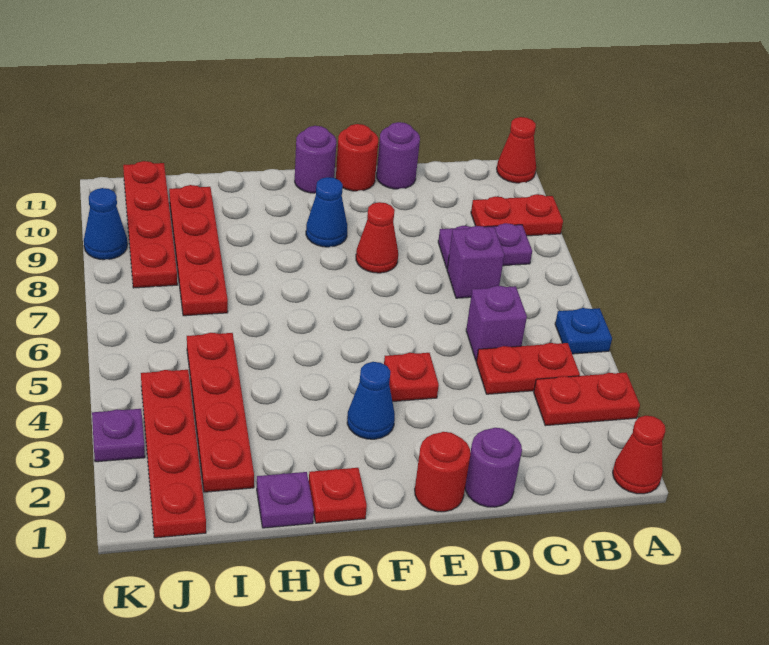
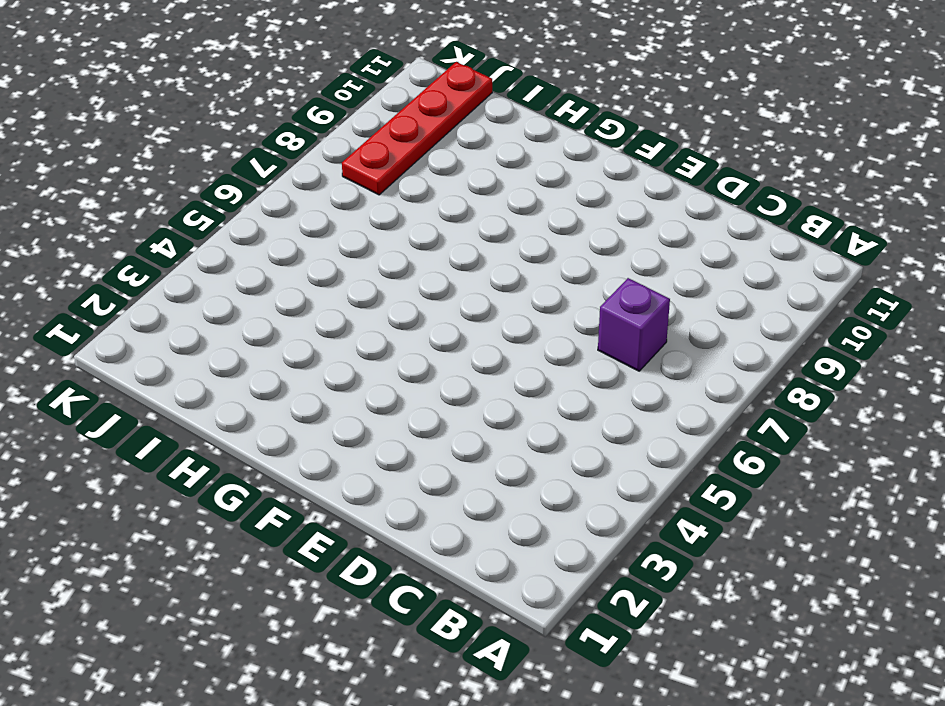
none -> red 1x1 cone [613,416,665,494]
none -> red 1x2 plate [534,373,640,426]
none -> blue 1x1 plate [555,308,612,354]

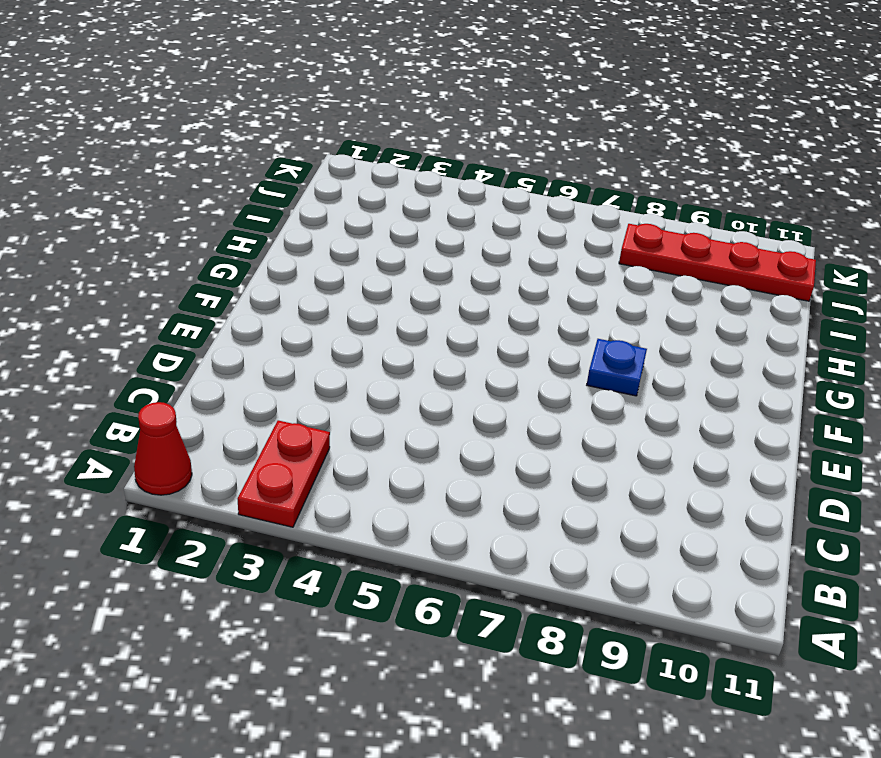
blue 1x1 plate [587,339,647,396] -> blue 1x1 plate moved to [555,308,612,354]
none -> red 1x2 plate [471,194,563,236]
none -> red 1x1 cone [497,117,536,183]
none -> red 1x2 plate [476,343,580,394]

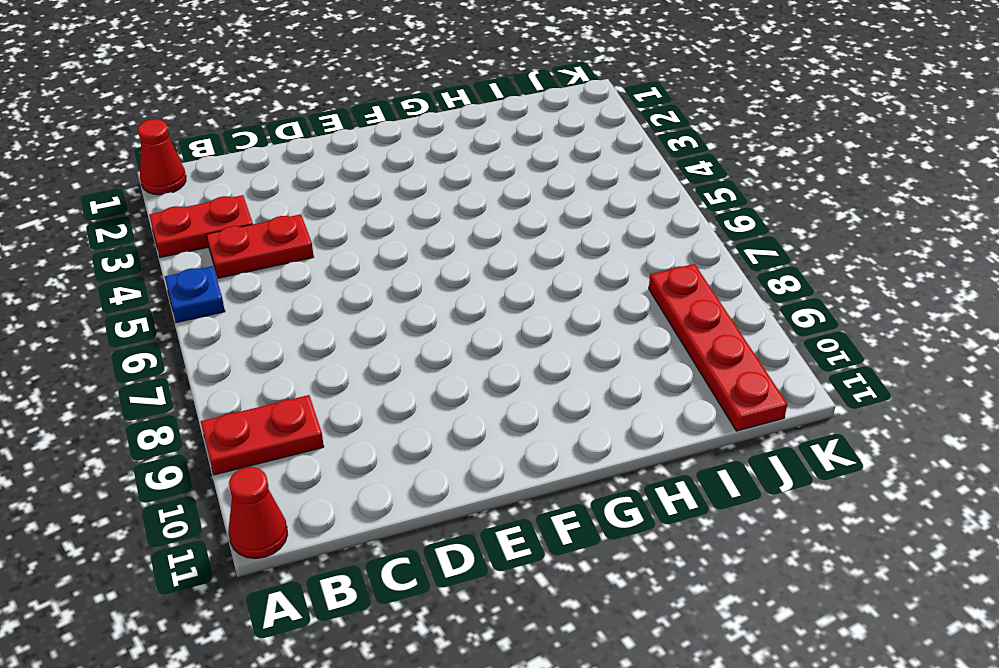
none -> purple 1x2 plate [438,223,532,268]
none -> purple 1x1 brick [466,286,527,361]
none -> purple 1x1 brick [447,226,504,298]

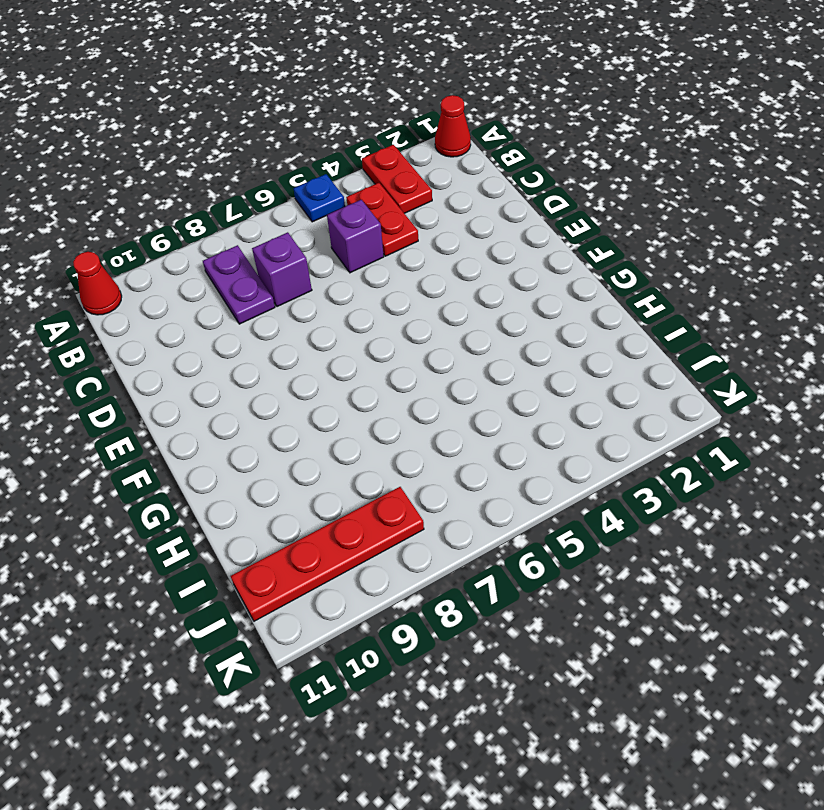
none -> red 1x2 plate [471,194,563,236]
none -> purple 1x1 round brick [465,428,522,507]
none -> purple 1x1 round brick [377,122,420,189]

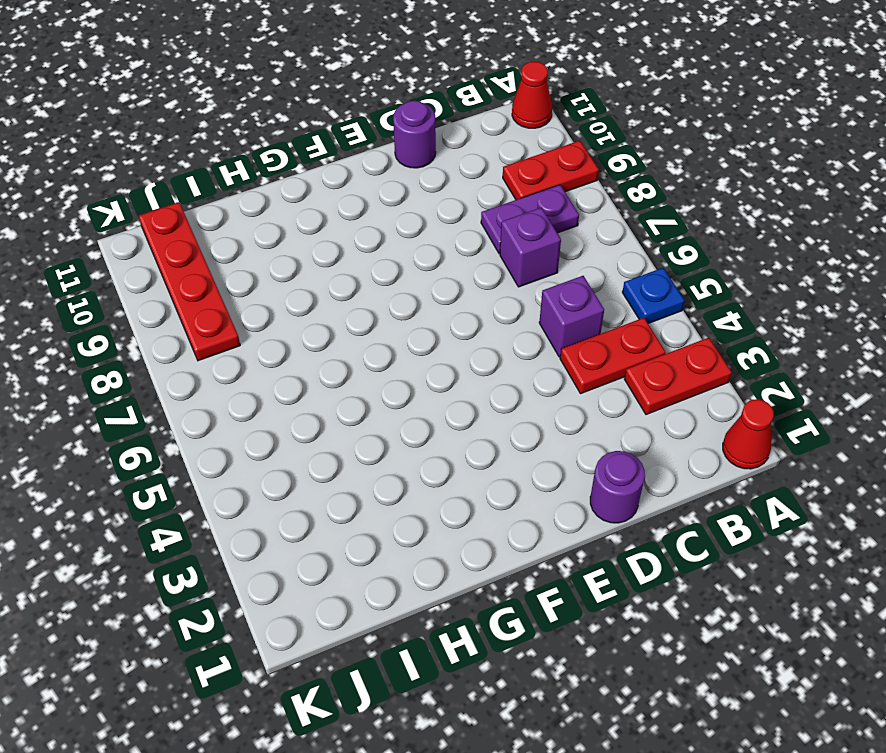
none -> red 1x1 round brick [415,432,470,512]
none -> red 1x1 plate [384,353,439,402]
none -> red 1x1 cone [356,202,398,273]

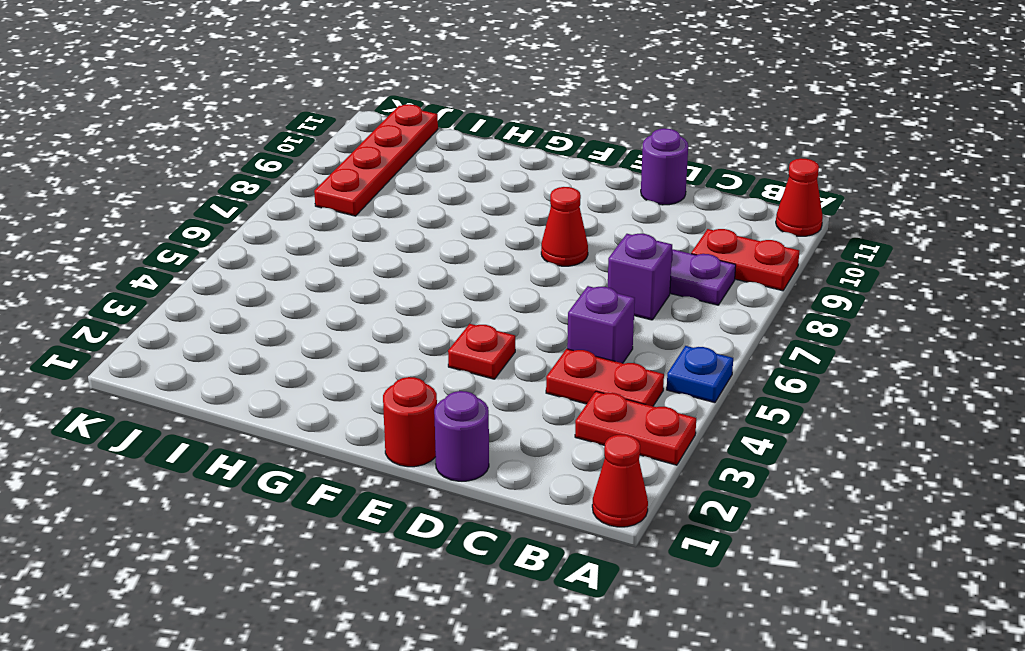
none -> red 1x1 round brick [336,124,378,191]
none -> blue 1x1 cone [347,362,395,439]
none -> blue 1x1 cone [306,177,347,247]

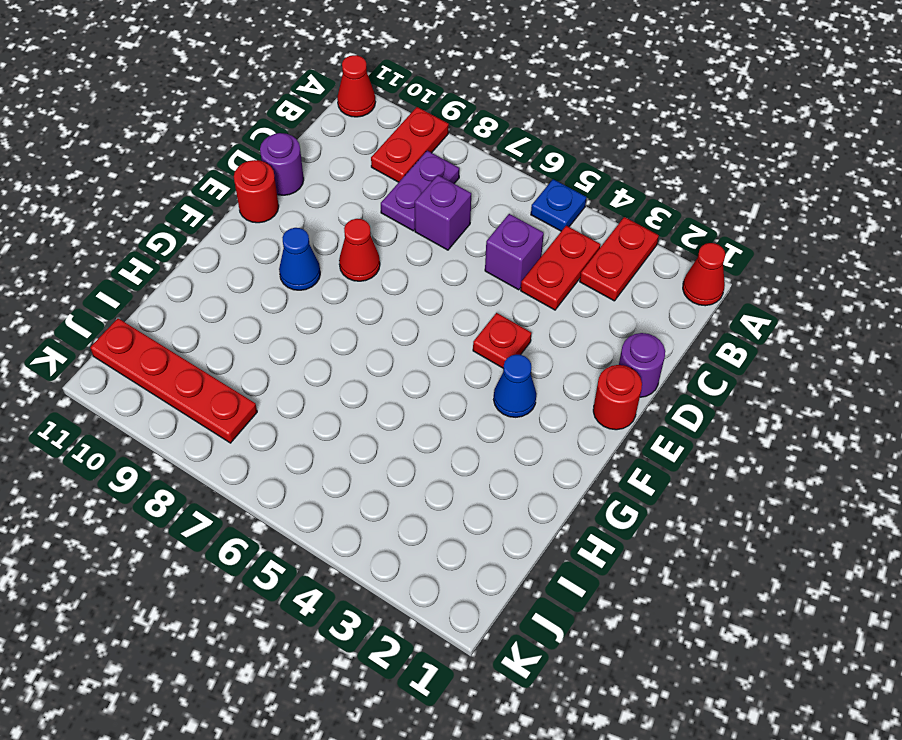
none -> purple 1x1 round brick [295,126,336,193]
none -> red 1x1 plate [309,468,367,523]
none -> purple 1x1 plate [257,472,314,528]

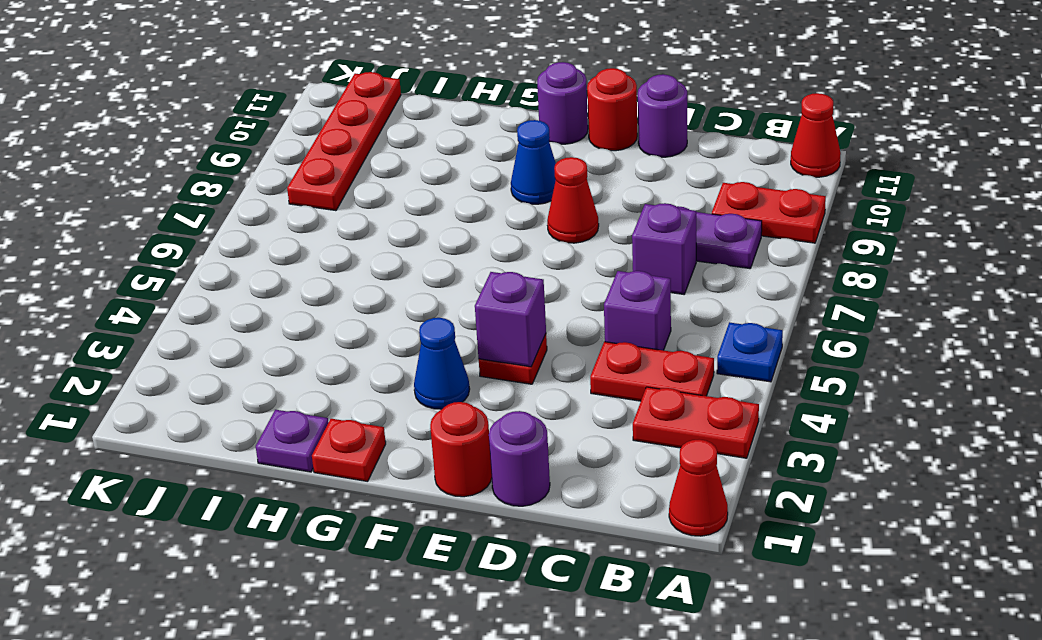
purple 1x1 brick [475,272,546,367] -> none
none -> red 1x4 plate [187,333,254,492]
none -> red 1x4 plate [169,185,228,316]
none -> red 1x4 plate [141,370,206,538]

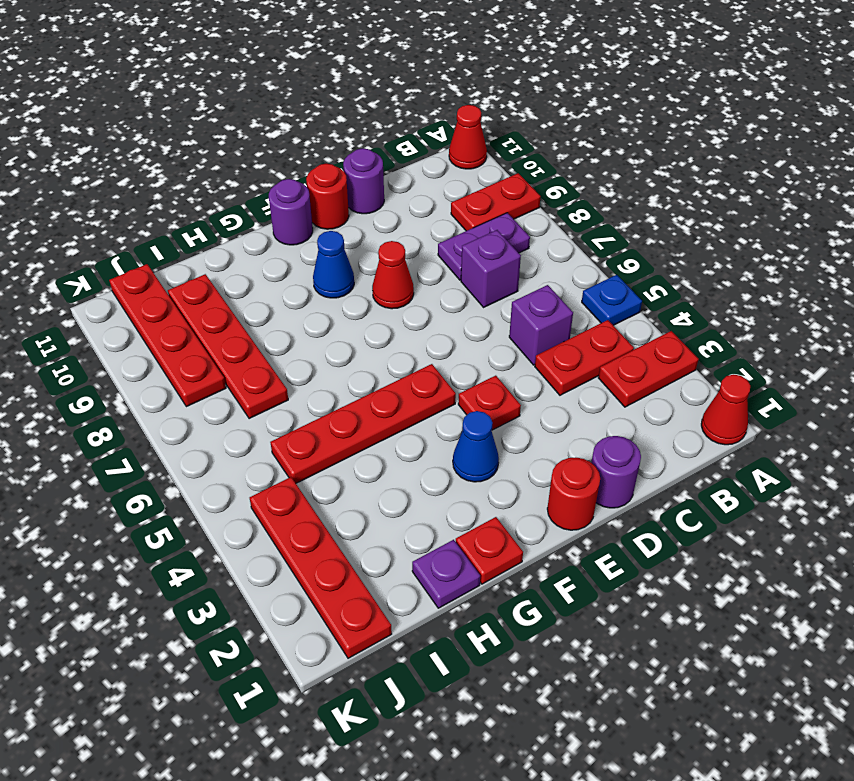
red 1x4 plate [270,364,456,483] -> red 1x4 plate turned to [187,333,254,492]
none -> purple 1x1 plate [92,409,145,462]
none -> blue 1x1 cone [84,188,127,260]

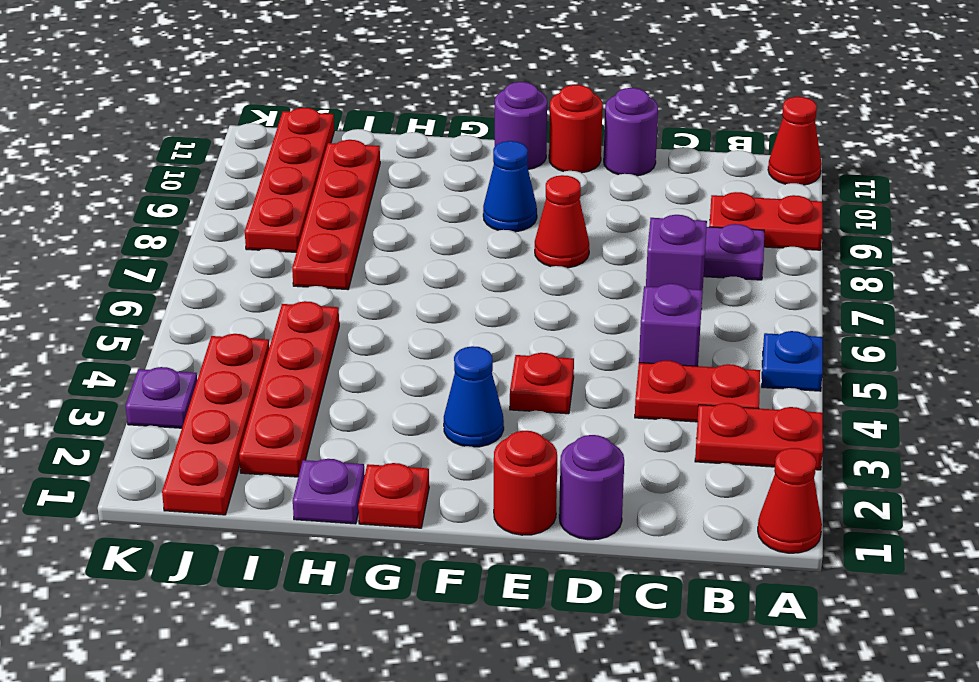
none -> blue 1x1 cone [84,188,127,260]

